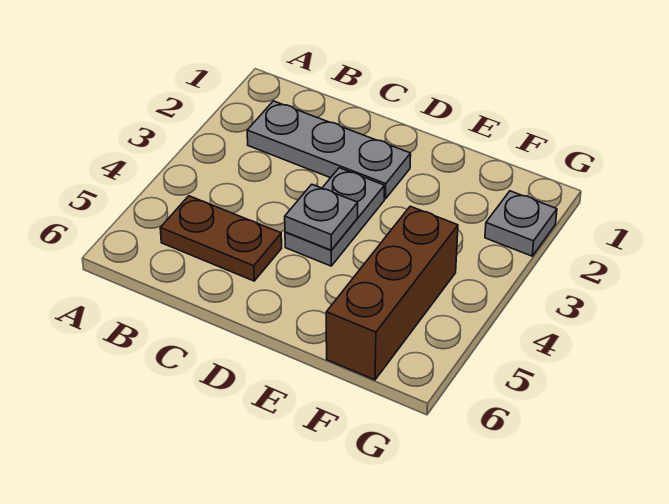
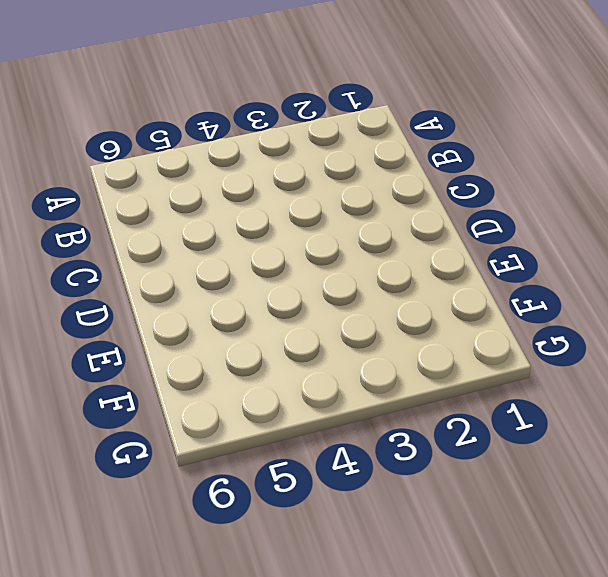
none -> grey 1x3 plate [247,101,411,199]
none -> brown 1x2 plate [160,196,282,281]

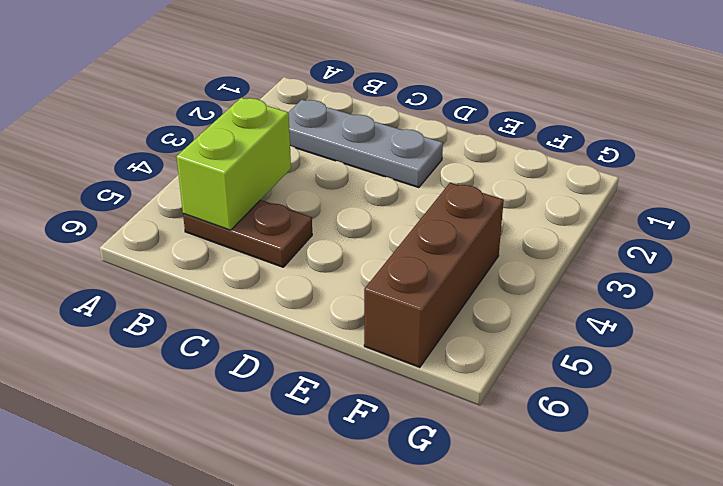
lime 1x2 brick [176,98,291,230] -> none
none -> grey 1x2 plate [285,168,384,266]
none -> grey 1x1 plate [485,191,557,256]

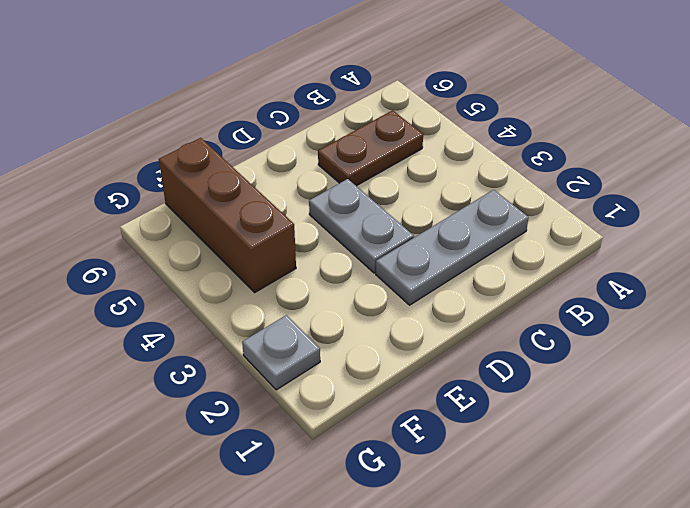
none -> grey 1x1 plate [285,184,358,250]

